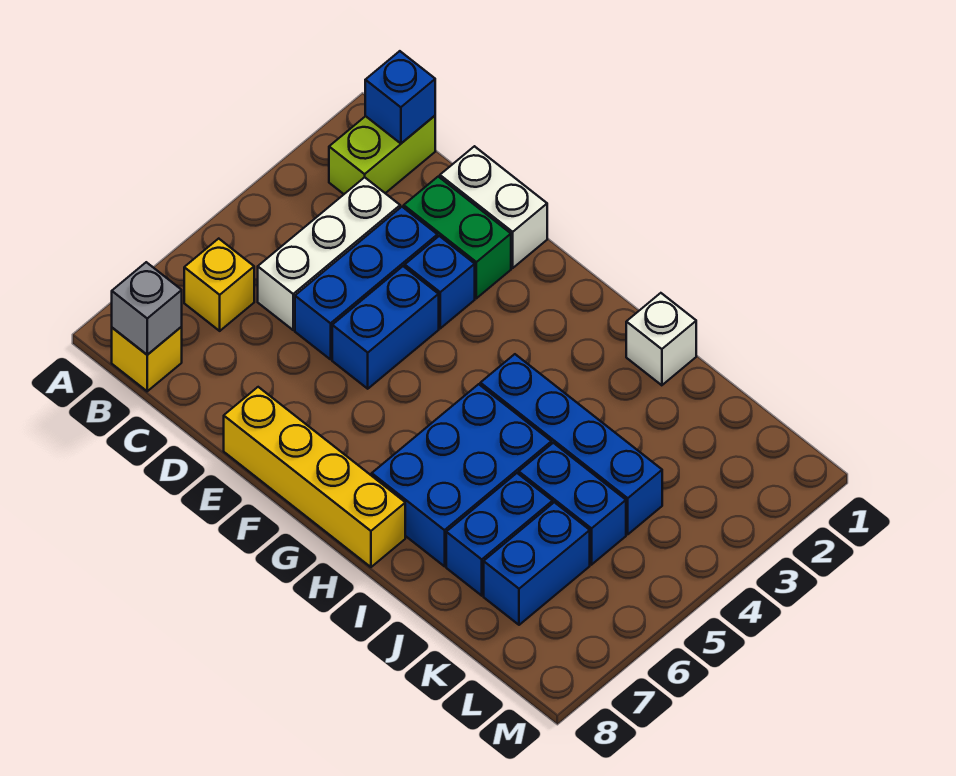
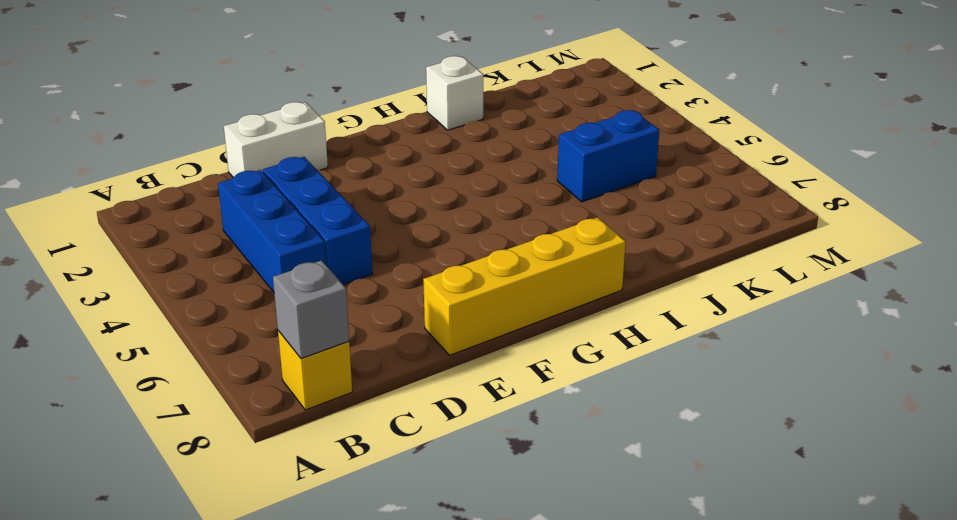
blue 1x3 brick [218,170,326,292] -> white 1x3 brick [258,177,400,330]
none -> lime 1x2 brick [329,116,435,194]
none -> yellow 1x1 brick [184,239,254,331]
none -> green 1x2 brick [404,177,511,298]

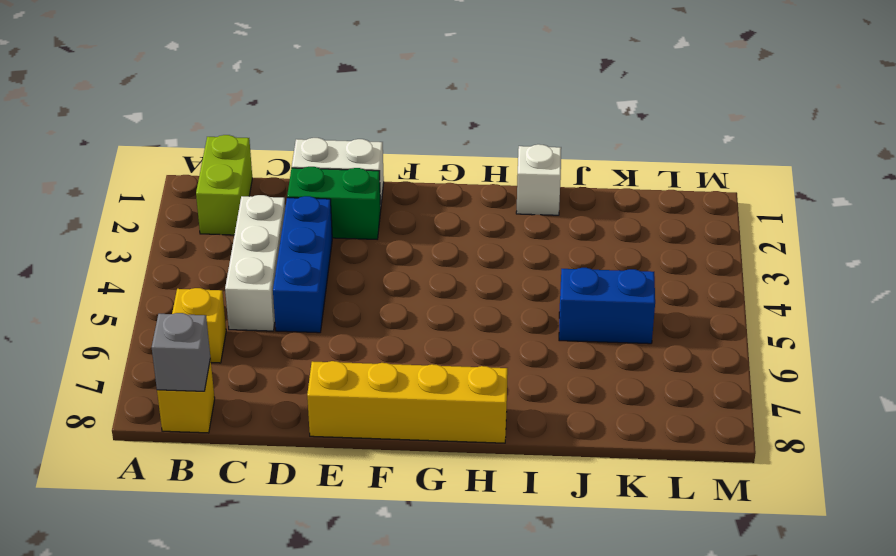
none -> blue 1x1 brick [405,236,475,328]
none -> blue 1x2 brick [332,266,439,389]
none -> blue 1x4 brick [480,354,662,534]

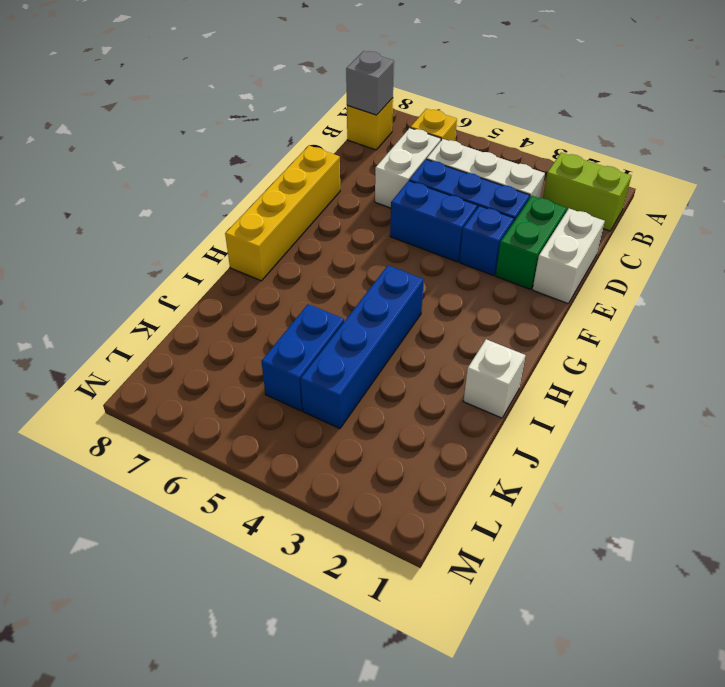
white 1x2 brick [375,128,441,208] -> none
none -> blue 2x3 brick [372,384,551,566]
none -> blue 1x2 brick [446,473,553,596]
none -> blue 1x2 brick [484,502,590,625]

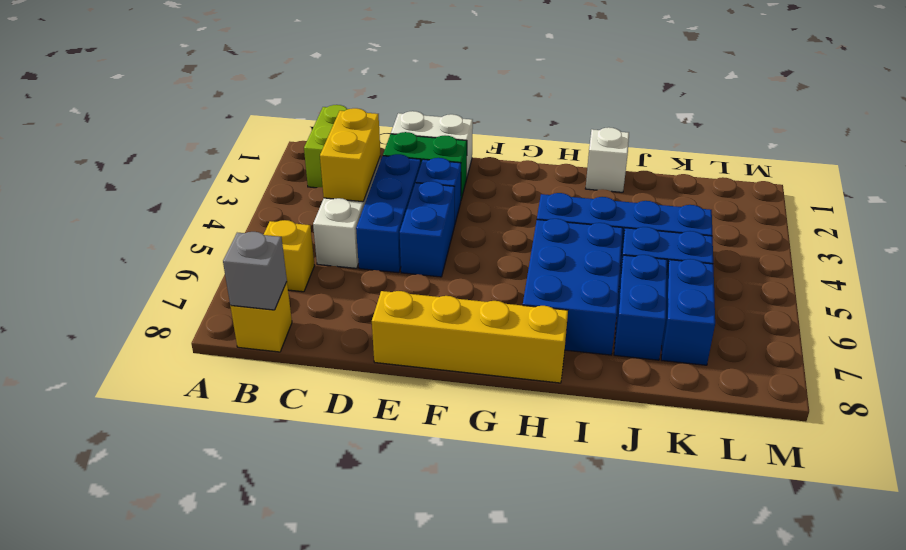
yellow 1x2 brick [320,108,381,202] -> none
none -> blue 1x1 brick [365,51,435,144]

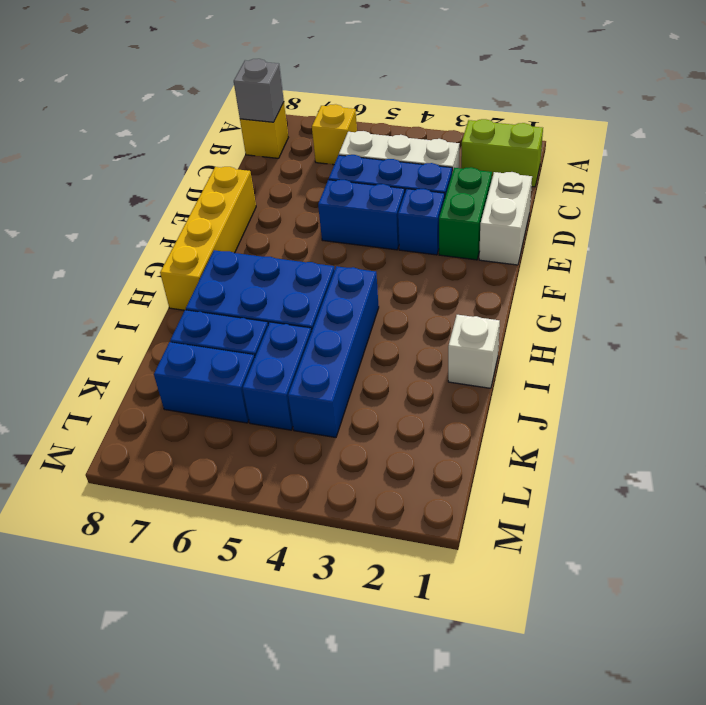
none -> blue 1x1 brick [365,51,435,144]

